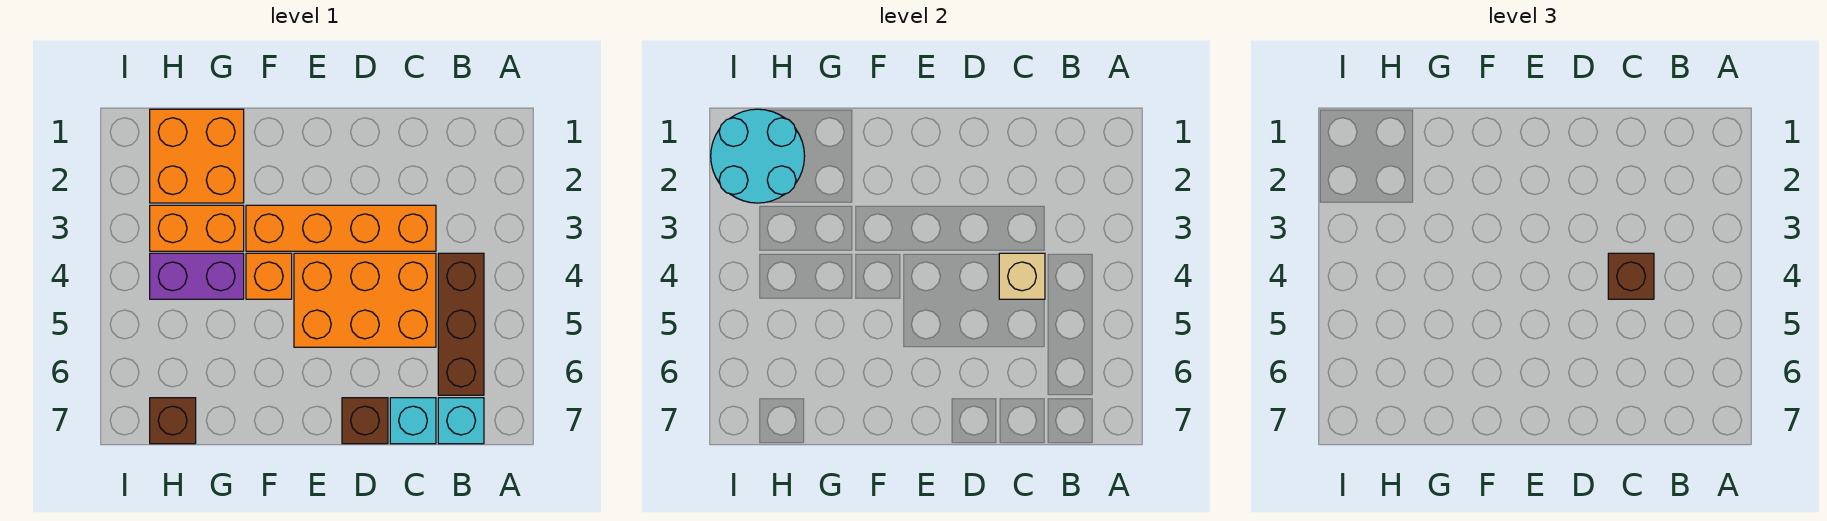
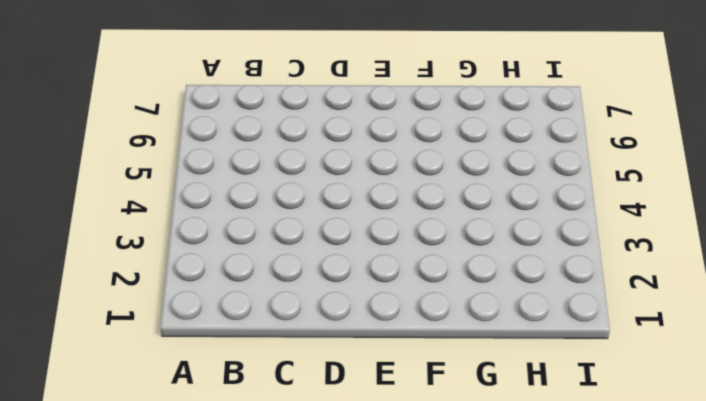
none -> brown 1x3 brick [438,253,484,395]
none -> cyan 1x1 brick [438,398,484,444]
none -> orange 1x4 brick [246,205,436,251]

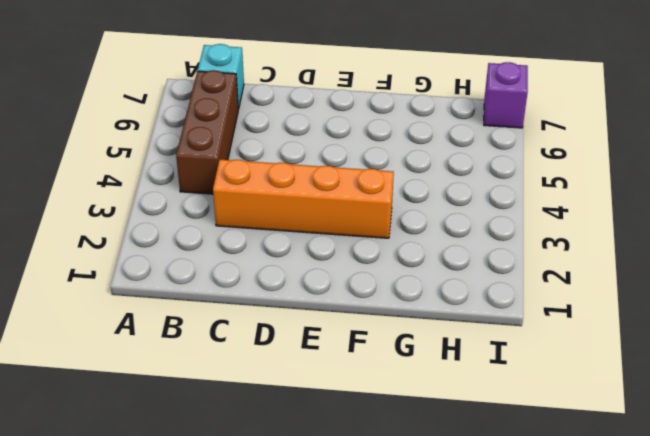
purple 1x1 brick [484,62,528,128] -> none
none -> orange 2x3 brick [294,253,436,347]
none -> cyan 1x1 brick [390,398,436,444]
none -> brown 1x1 brick [342,398,388,444]

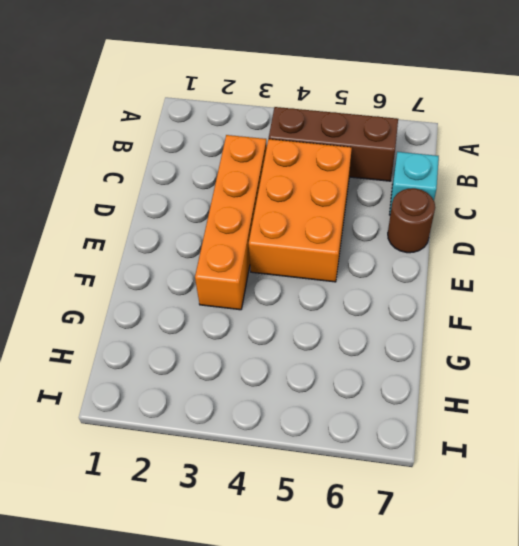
brown 1x1 round brick [388,188,435,253] -> brown 1x1 brick [342,398,388,444]
none -> cyan 1x1 brick [438,398,484,444]
none -> orange 1x1 brick [246,253,292,299]
none -> orange 2x2 brick [150,109,244,203]

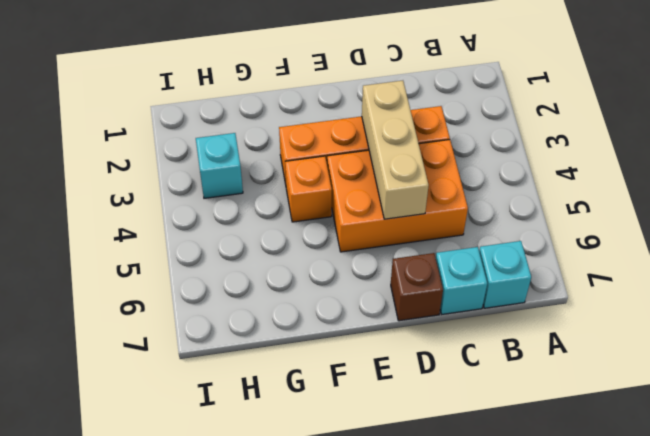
tan 1x3 brick [362,81,429,219] -> none
cyan 1x1 brick [196,133,243,198] -> orange 1x2 brick [150,205,244,251]
none -> brown 1x3 brick [438,253,484,395]
none -> orange 2x2 brick [150,109,244,203]
none -> purple 1x2 brick [150,253,244,299]

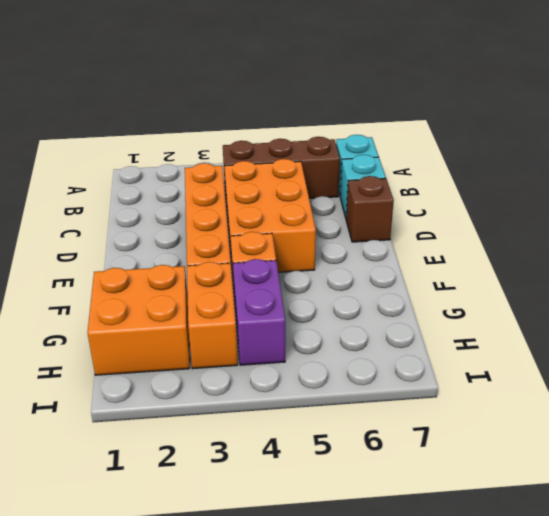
none -> brown 1x1 brick [150,398,196,444]
none -> tan 1x1 brick [999,253,1045,299]
none -> cyan 2x2 round brick [711,109,805,203]

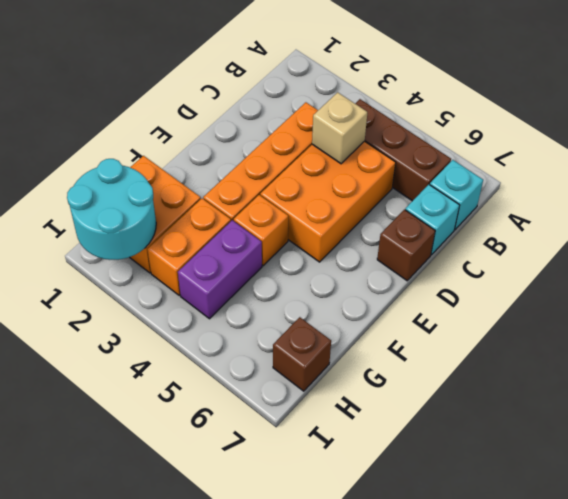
none -> brown 1x1 brick [1608,253,1654,299]

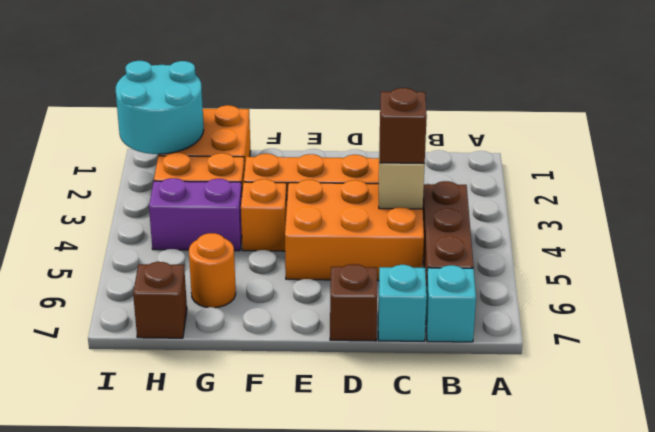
orange 1x1 round brick [189,233,236,308] -> none

